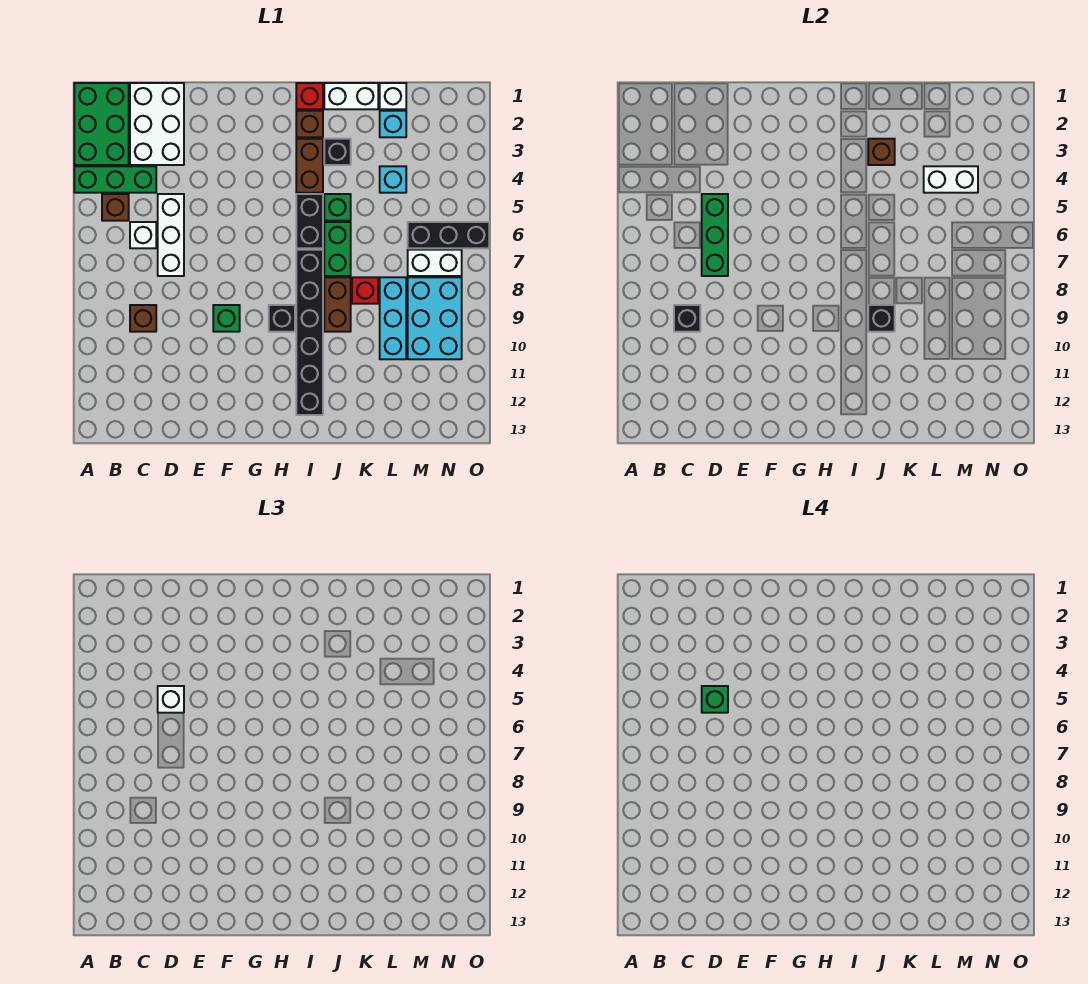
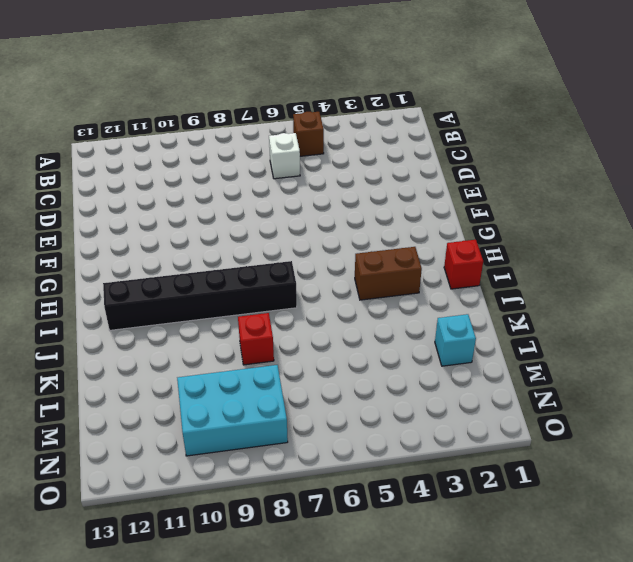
none -> green 2x3 brick [74,83,129,165]
none -> green 1x3 brick [74,166,156,193]
none -> white 2x3 brick [130,83,184,165]
none -> brown 1x1 brick [130,305,156,332]

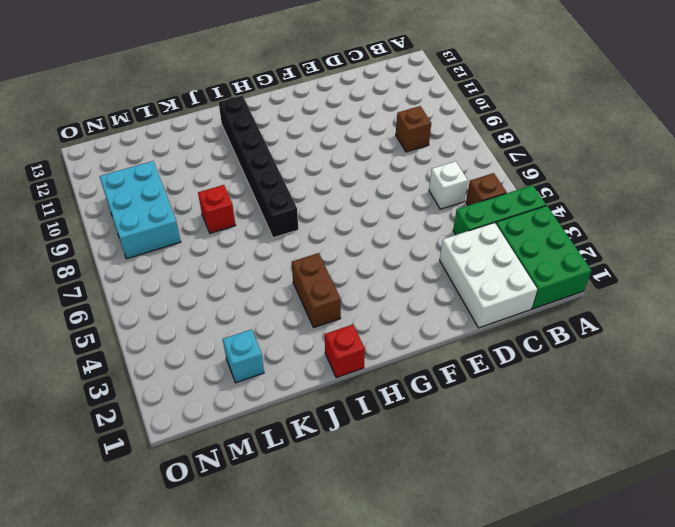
none -> white 1x3 brick [158,194,184,276]
none -> green 1x1 brick [213,305,240,332]
none -> black 1x1 brick [269,305,295,332]
none -> brown 1x1 brick [296,111,323,137]

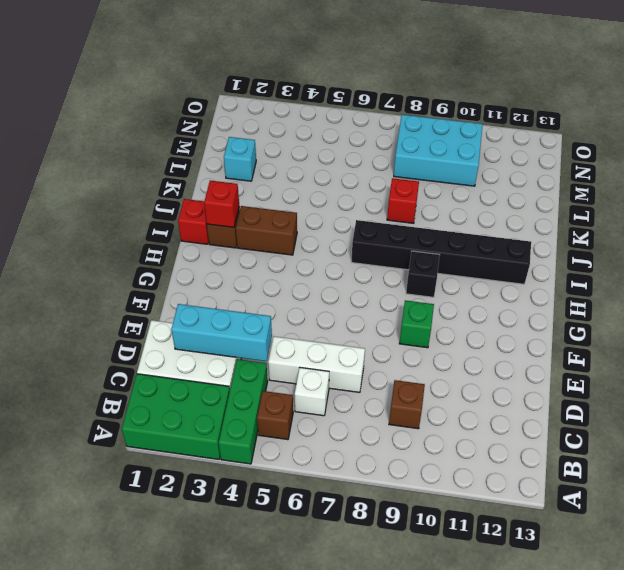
cyan 1x3 brick [171,304,272,361] -> cyan 1x3 brick moved to [380,277,406,359]
red 1x1 brick [204,181,239,227] -> none
none -> black 1x2 brick [296,194,323,248]
none -> white 1x2 brick [324,83,378,109]
none -> black 1x1 brick [324,139,351,165]
none -> green 1x1 brick [324,194,351,221]

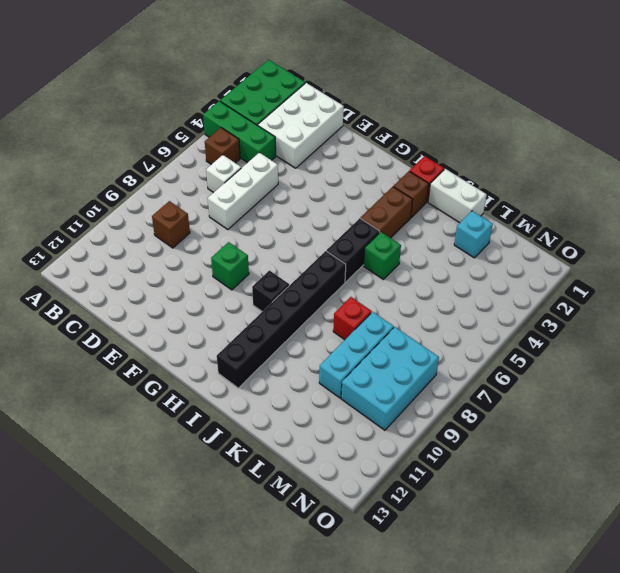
none -> black 1x1 brick [324,139,351,165]
none -> green 1x2 brick [324,222,351,276]
none -> brown 1x2 brick [324,277,351,332]
none -> white 1x1 brick [380,83,406,109]

